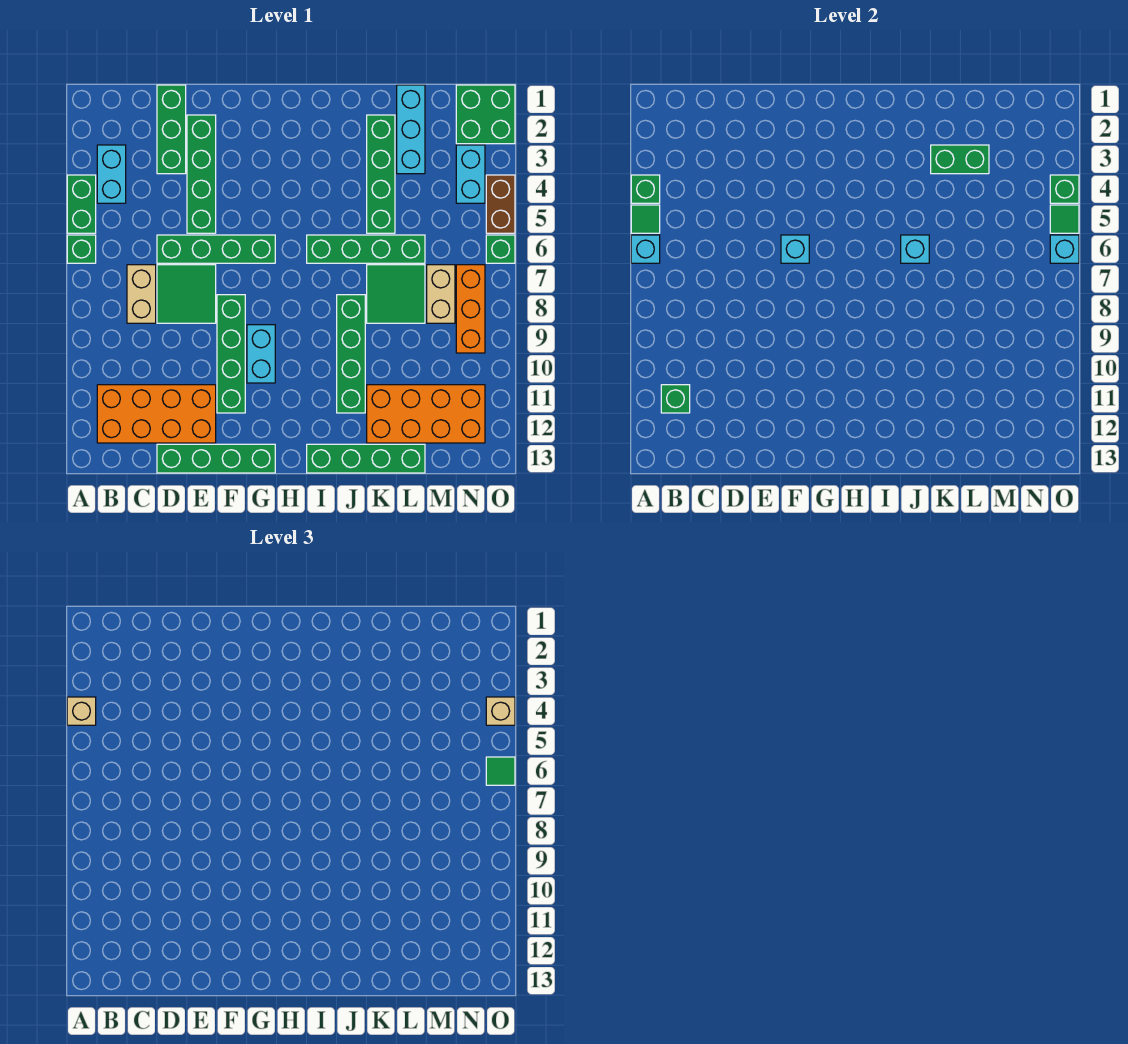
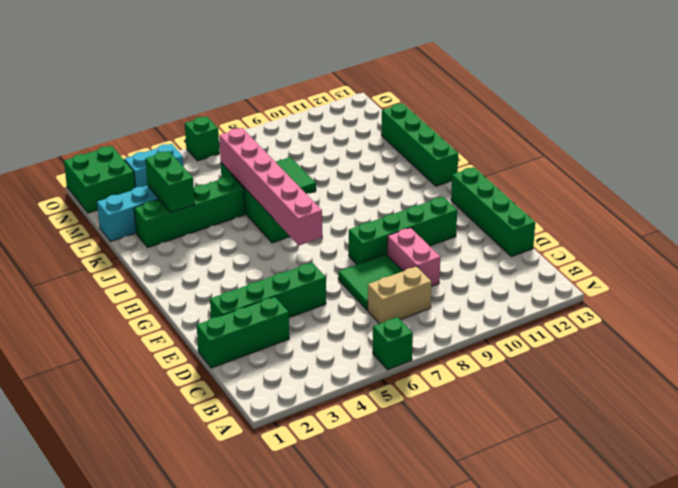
pink 1x2 brick [387,228,440,286] -> none
pink 1x6 brick [219,128,322,245] -> cyan 1x1 brick [901,235,929,263]
none -> green 1x2 brick [67,175,96,233]
none -> cyan 1x2 brick [97,145,126,203]
none -> orange 2x4 brick [97,385,216,443]
none -> green 1x4 brick [157,235,275,263]

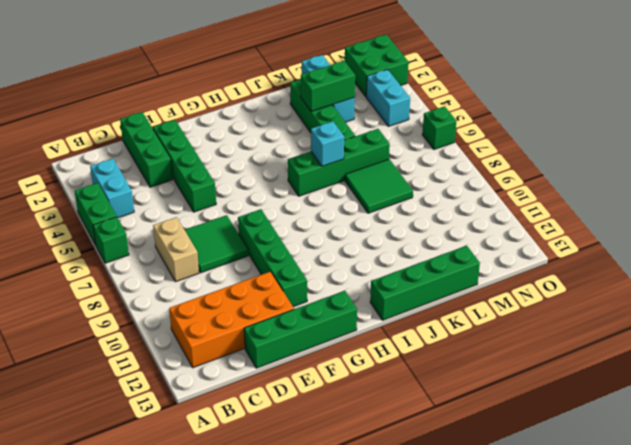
none -> green 1x4 brick [157,235,275,263]
none -> cyan 1x2 brick [247,325,275,383]
none -> green 1x4 brick [337,295,365,413]
none -> orange 2x4 brick [367,385,485,443]

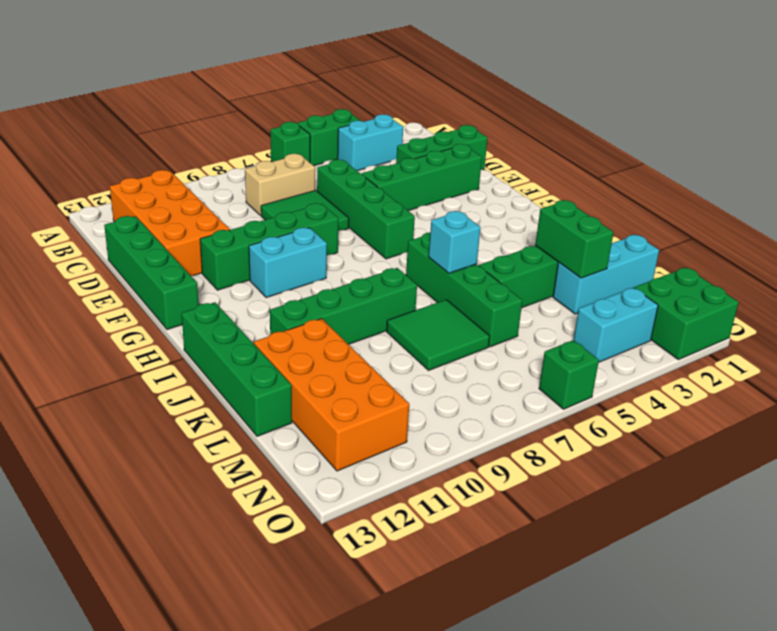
none -> tan 1x2 brick [427,265,455,323]
none -> orange 1x3 brick [456,265,485,353]
none -> brown 1x2 brick [486,175,515,233]
none -> green 1x1 brick [631,175,660,203]

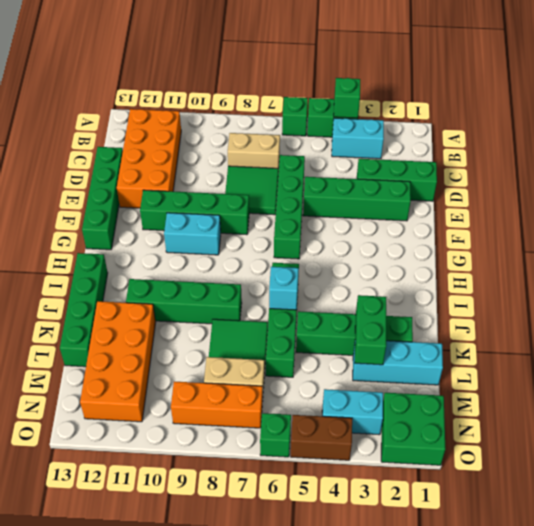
none -> green 1x1 tile [631,205,660,233]
none -> cyan 1x1 brick [631,235,660,263]
none -> green 1x1 brick [661,385,690,413]
none -> cyan 1x1 brick [781,235,809,263]

